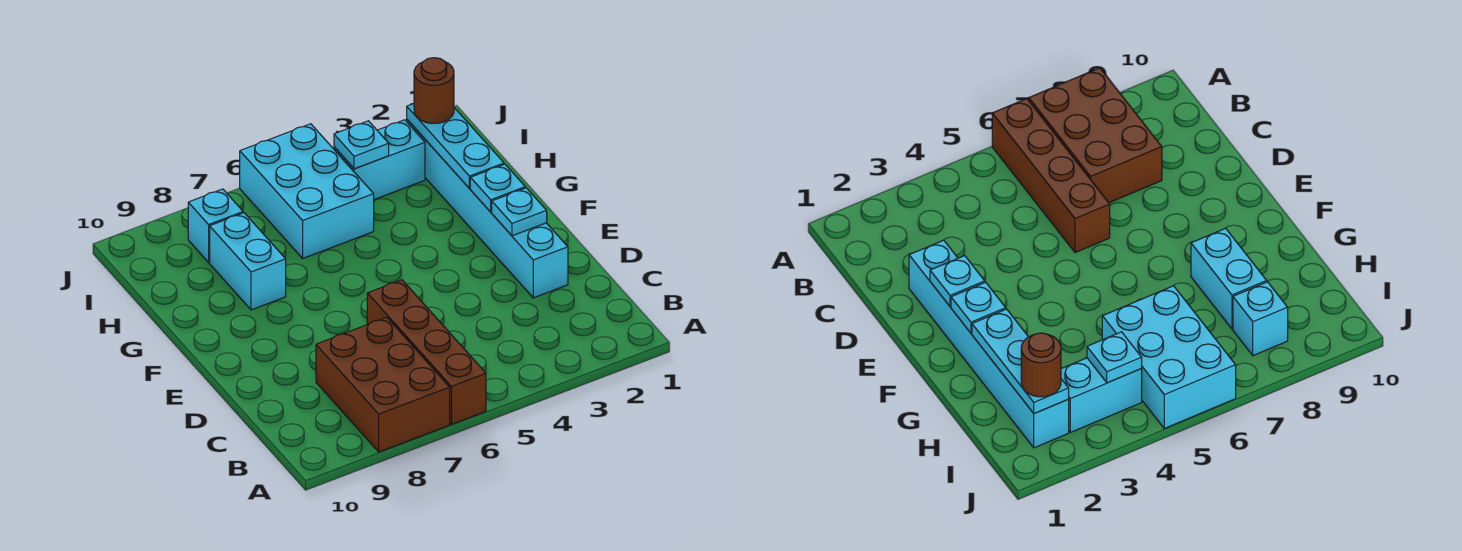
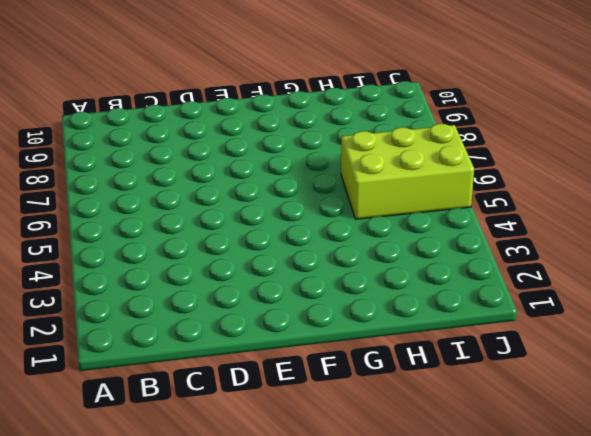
lime 2x3 brick [341,124,474,219] -> cyan 2x3 brick [240,124,374,258]
none -> brown 1x4 brick [367,280,486,424]
none -> brown 2x3 brick [316,317,450,452]
none -> cyan 1x6 brick [407,120,568,298]

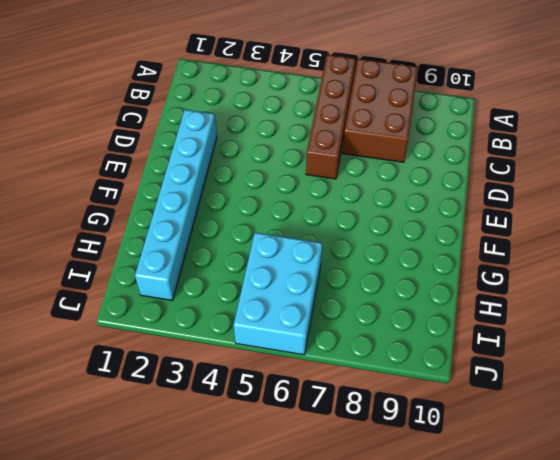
none -> cyan 1x2 brick [210,213,286,310]
none -> cyan 1x2 brick [334,120,425,200]
none -> cyan 1x1 brick [188,189,243,262]

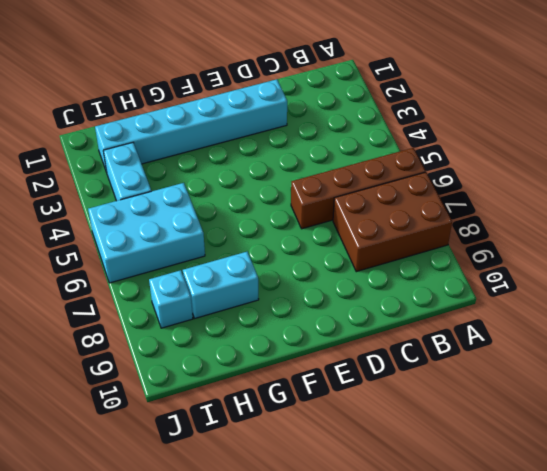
none -> cyan 1x1 plate [492,188,547,236]
none -> cyan 1x1 plate [470,164,525,212]
none -> cyan 1x3 plate [407,104,504,188]

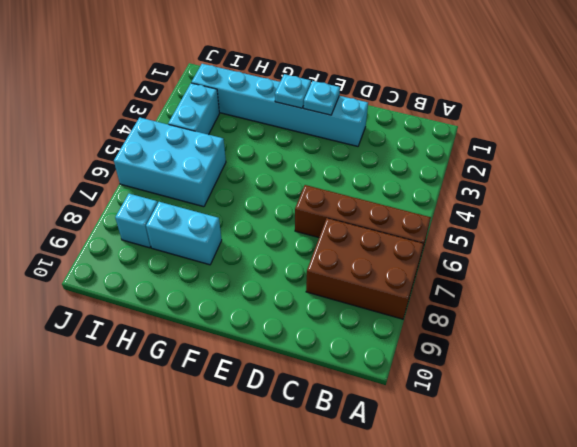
none -> cyan 1x3 plate [407,104,504,188]
none -> cyan 1x1 plate [334,121,389,169]
none -> brown 1x1 round brick [414,58,454,124]

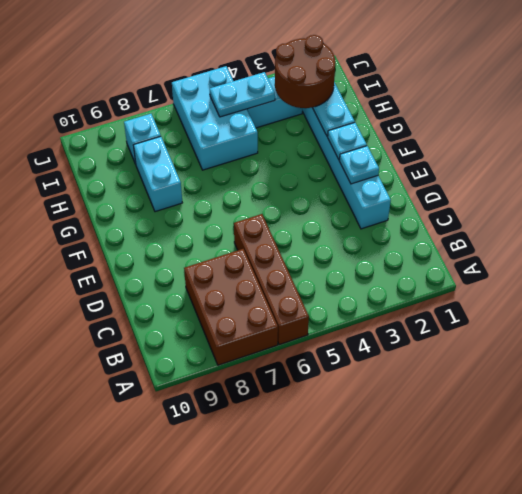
brown 2x2 round brick [275,35,335,108] -> brown 1x1 round brick [414,58,454,124]
cyan 1x2 plate [210,72,275,117] -> cyan 1x1 plate [334,121,389,169]

